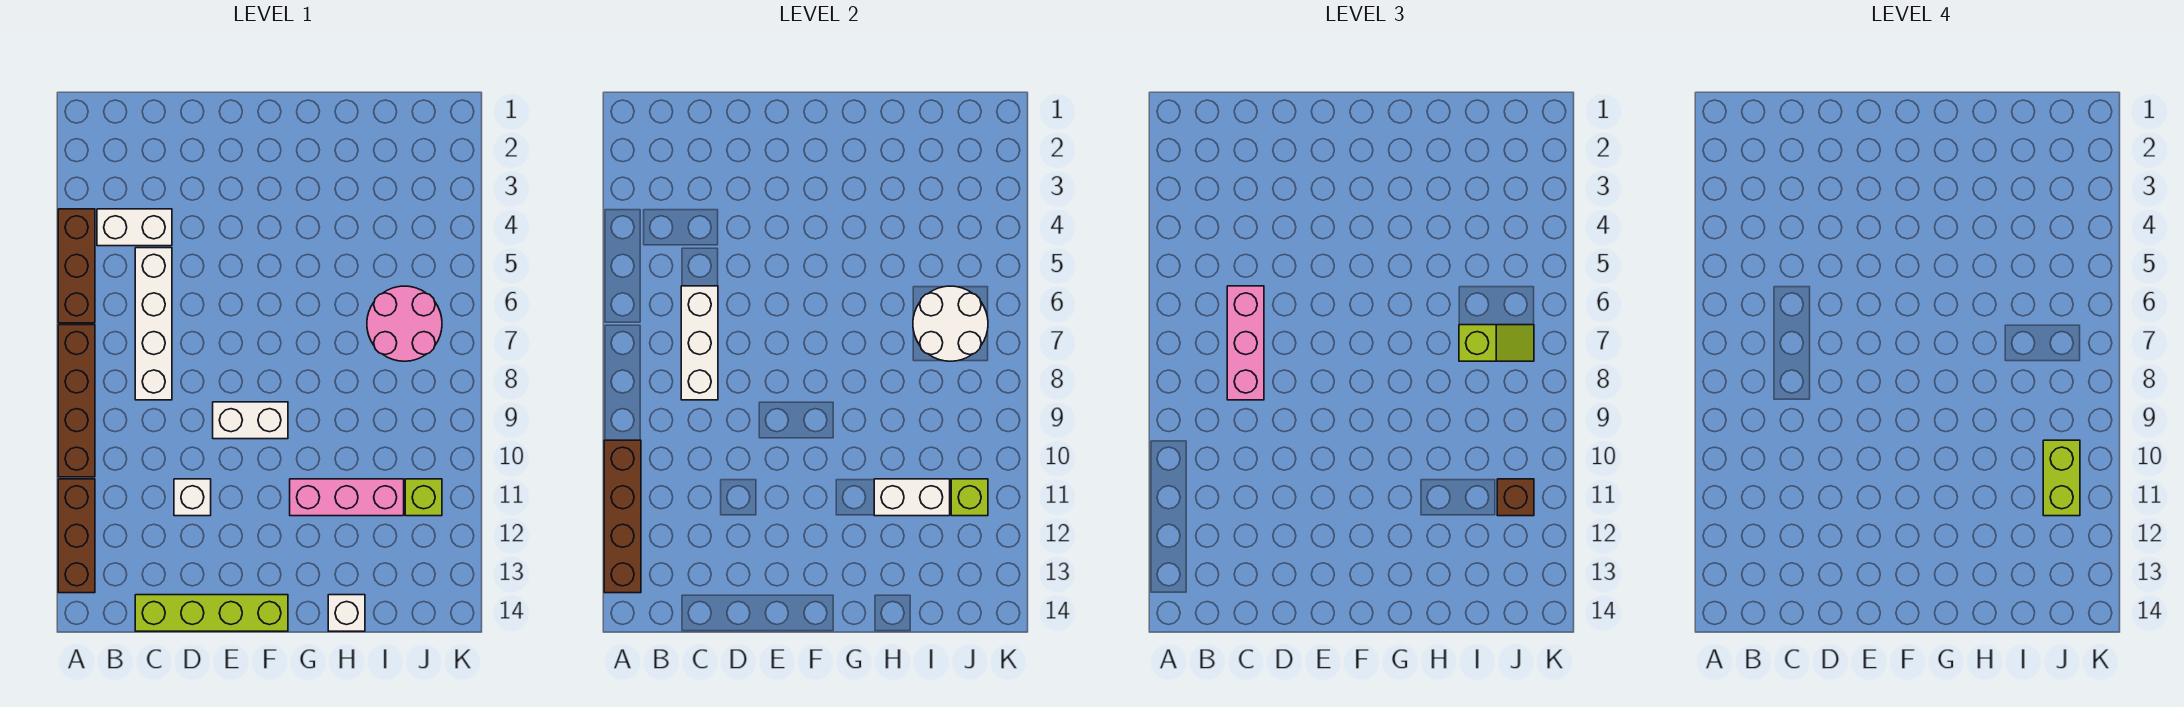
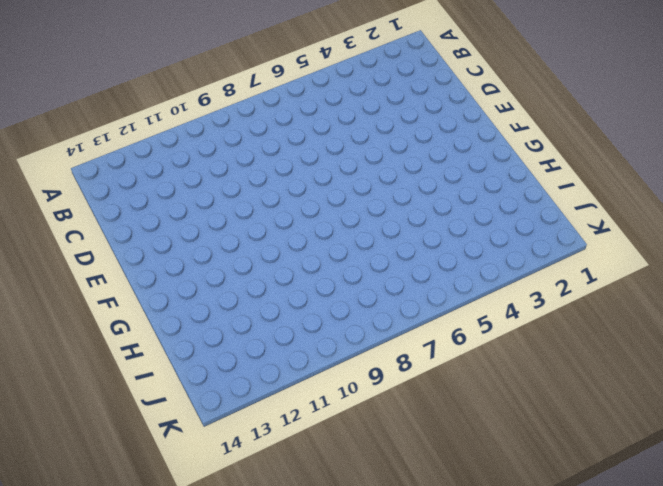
none -> brown 1x3 brick [58,209,95,323]
none -> brown 1x4 brick [58,325,95,477]
none -> brown 1x3 brick [58,479,95,593]

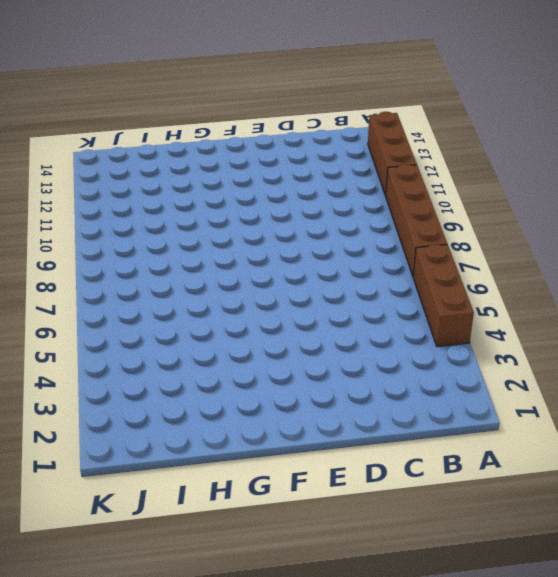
none -> white 1x2 brick [97,209,172,246]
none -> white 1x4 brick [135,248,172,400]
none -> lime 1x4 brick [135,595,288,631]

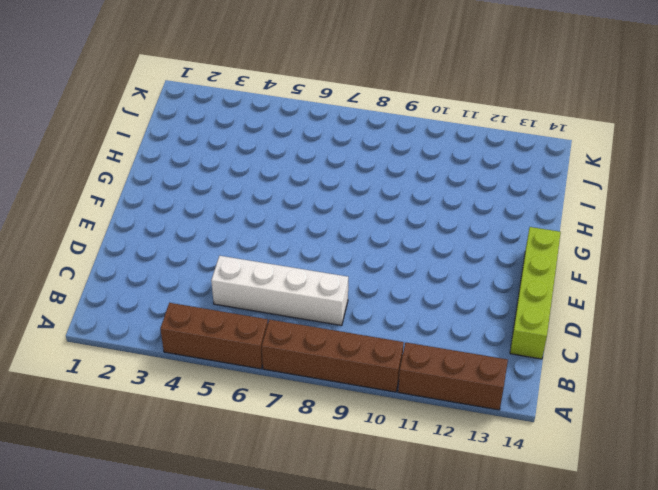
none -> white 1x2 brick [97,209,172,246]
none -> white 1x1 brick [174,479,211,516]
none -> white 1x2 brick [213,402,288,439]

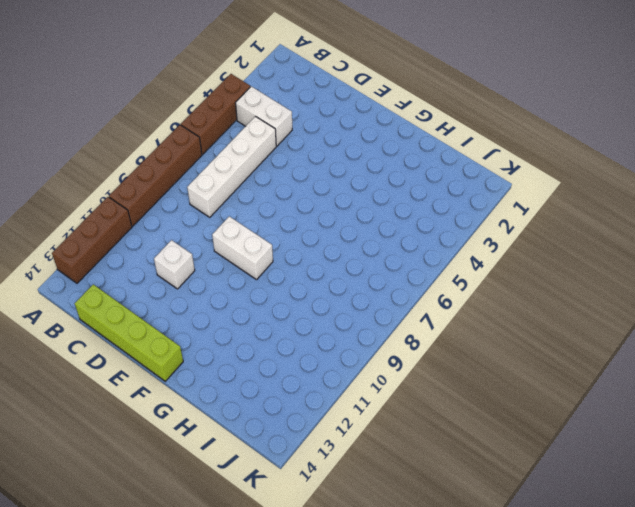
none -> pink 1x3 brick [290,479,404,516]
none -> white 1x1 brick [328,595,365,631]
none -> pink 2x2 round brick [367,286,442,361]

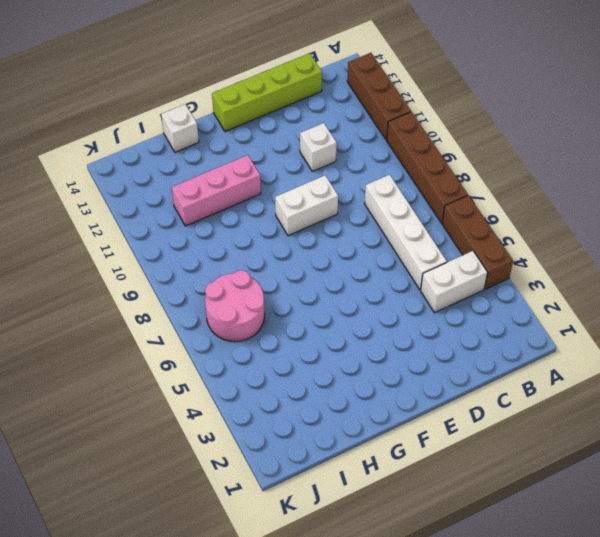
none -> lime 1x1 brick [405,479,442,516]
none -> brown 1x4 brick [604,440,641,593]
none -> white 1x3 brick [681,286,718,400]

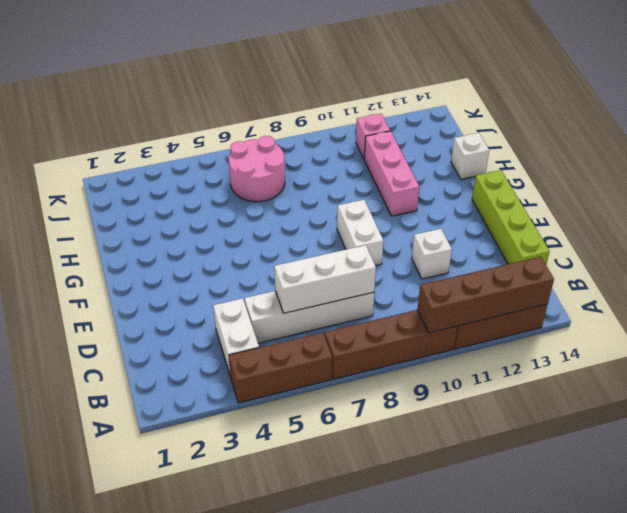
pink 1x1 brick [356,114,390,159] -> lime 1x1 brick [405,479,442,516]
none -> white 1x2 brick [874,479,950,516]
none -> white 2x2 round brick [913,286,988,361]
none -> lime 1x1 brick [951,479,988,516]

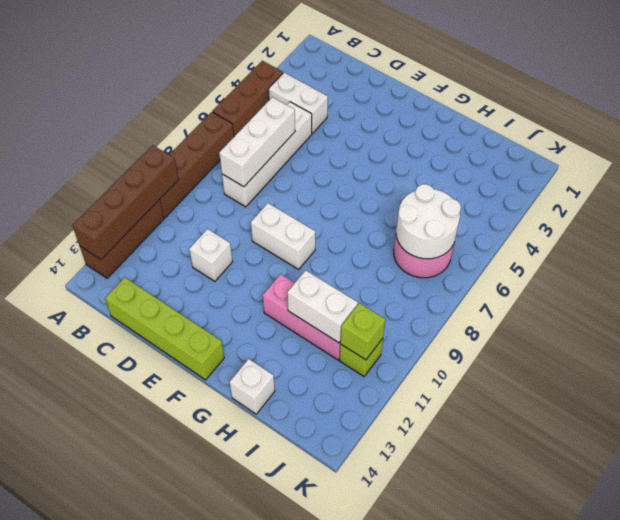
none -> pink 1x3 brick [1227,286,1264,400]
none -> lime 1x2 slope [1459,325,1534,361]
none -> brown 1x1 brick [1497,479,1534,516]

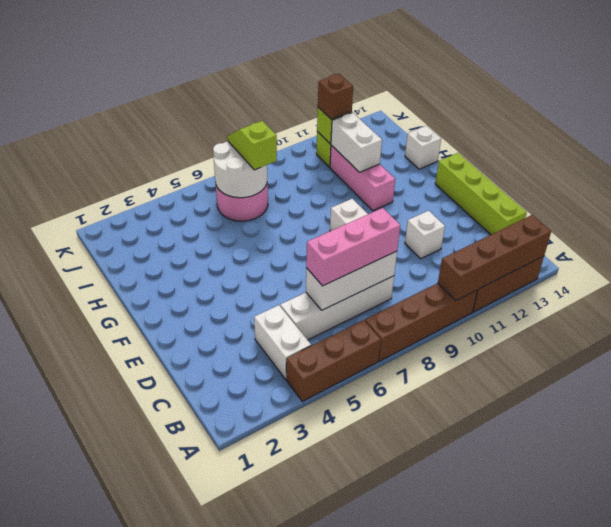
none -> lime 1x2 brick [2043,440,2080,516]

